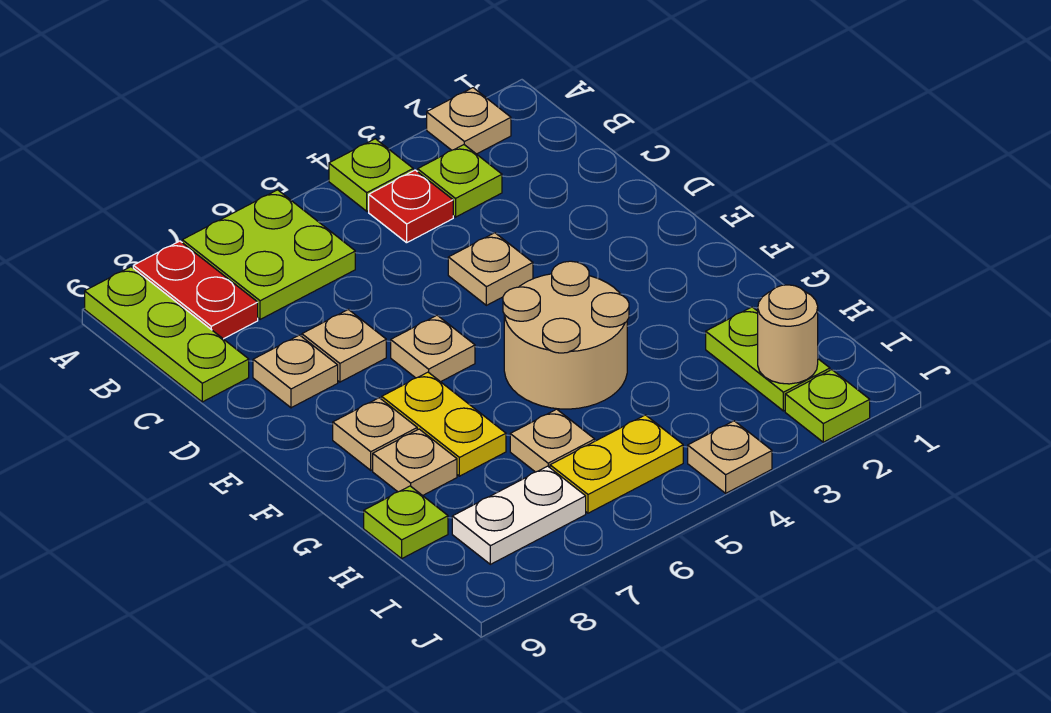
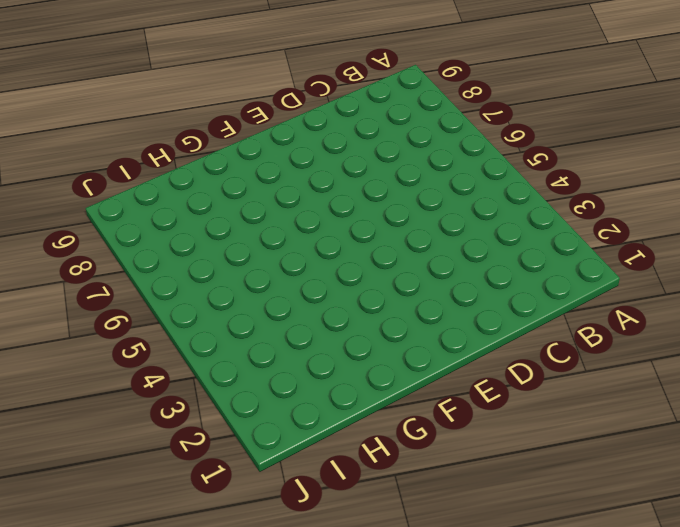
none -> tan 1x1 plate [427,88,511,154]
none -> lime 1x1 plate [329,139,413,211]
none -> lime 2x2 plate [182,190,355,319]

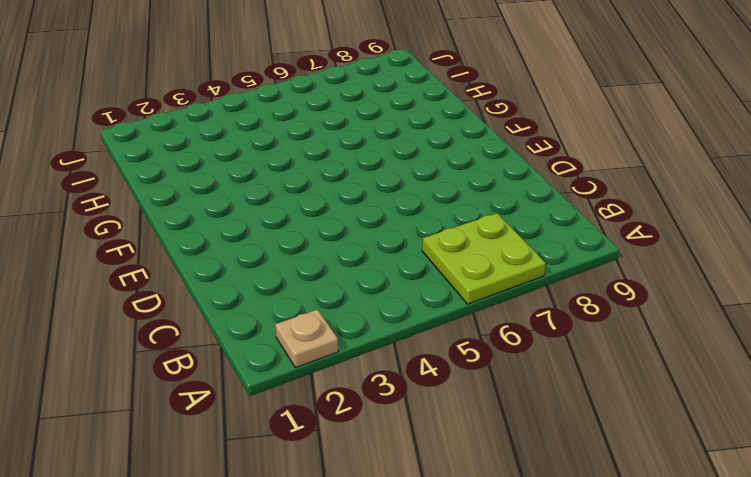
none -> lime 1x1 plate [329,139,413,211]
none -> red 1x2 plate [133,241,258,339]
none -> lime 1x3 plate [85,267,249,402]

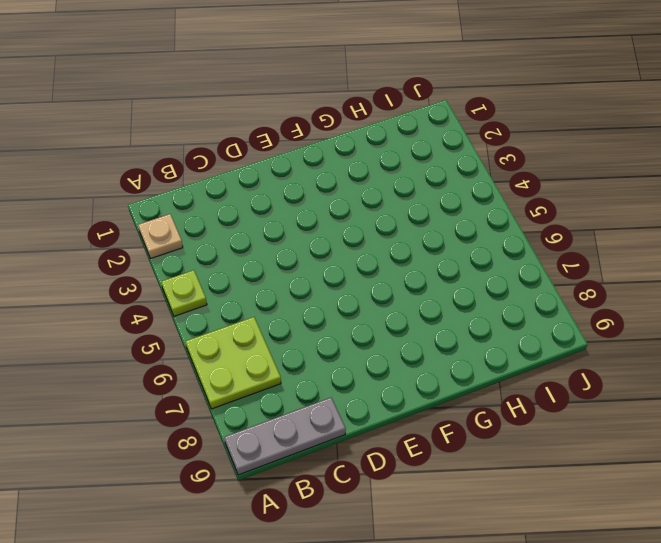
grey 1x3 plate [224,398,346,475] -> lime 1x3 plate [85,267,249,402]
none -> red 1x2 plate [133,241,258,339]
none -> lime 1x1 plate [418,145,502,217]
none -> red 1x1 plate [369,170,453,243]

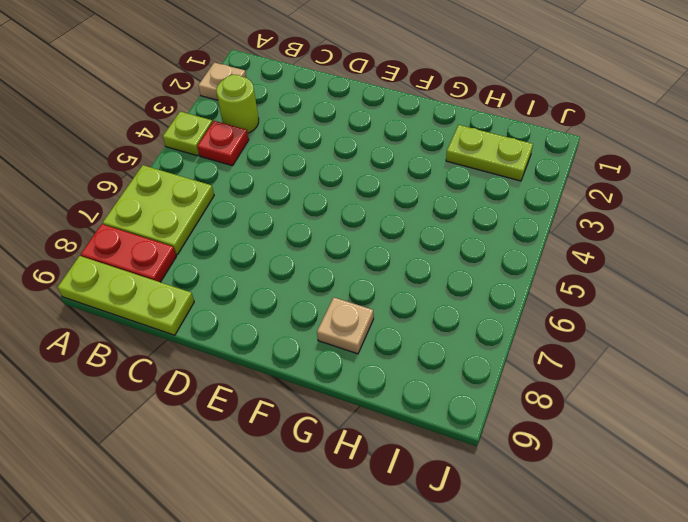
lime 1x1 round brick [216,75,259,133] -> lime 1x1 plate [418,145,502,217]
none -> tan 1x1 plate [448,233,533,305]
none -> tan 1x1 plate [302,310,386,382]
none -> tan 1x1 plate [253,335,338,408]

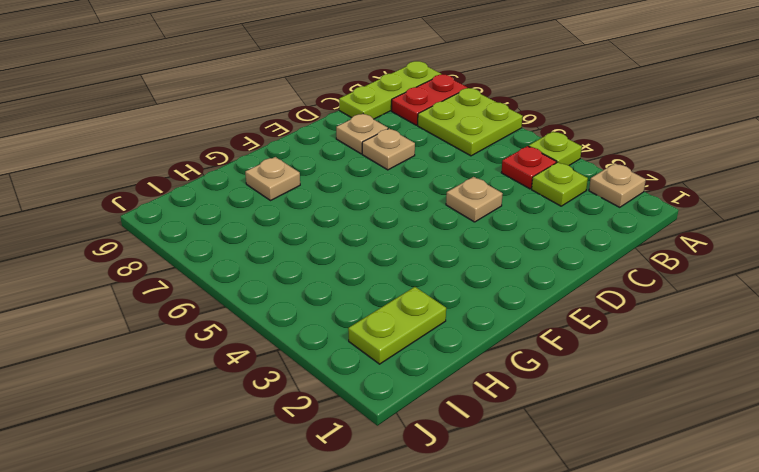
none -> tan 1x1 plate [391,315,475,382]
none -> tan 2x2 round brick [503,261,629,409]
none -> yellow 1x2 plate [382,372,506,476]

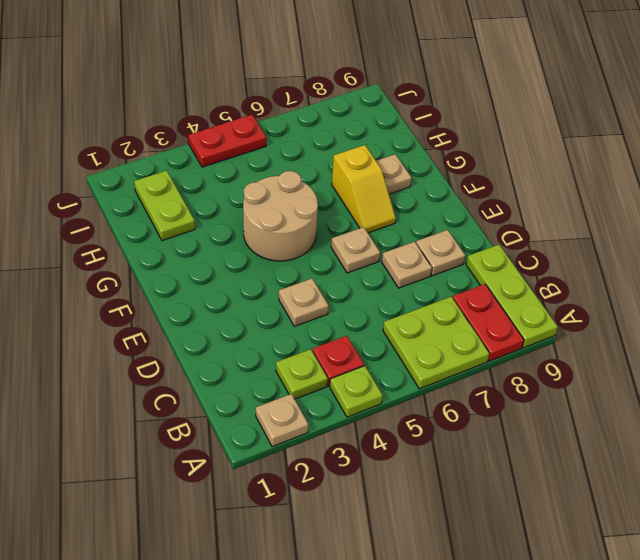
yellow 1x2 slope [332,145,396,233] -> yellow 1x2 plate [382,372,506,476]
red 1x2 plate [188,115,266,167] -> tan 1x1 plate [688,421,772,493]
none -> tan 1x1 plate [333,398,417,470]
none -> tan 1x1 plate [510,409,595,472]
none -> lime 1x1 plate [364,486,448,558]

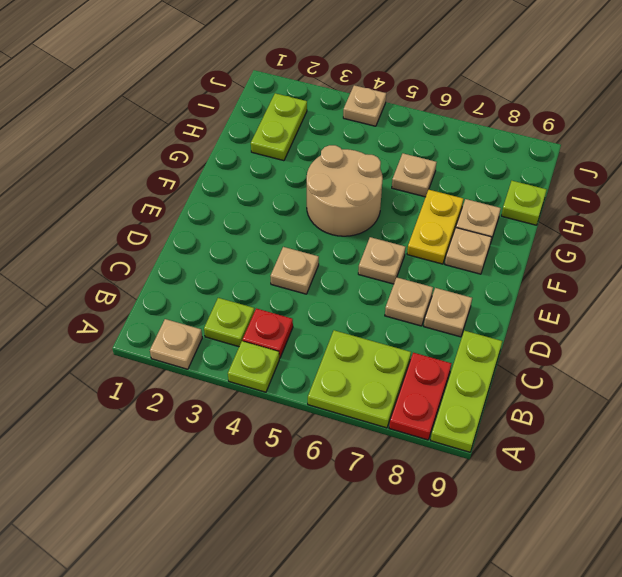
none -> yellow 1x2 plate [550,415,683,513]
none -> white 1x2 plate [452,466,586,564]
none -> lime 1x1 plate [785,370,870,442]

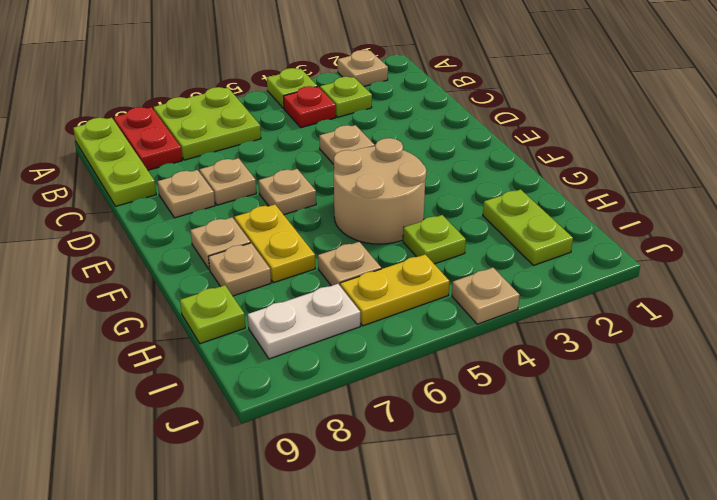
lime 1x1 plate [403,215,466,264] -> lime 1x1 plate moved to [785,370,870,442]
none -> tan 1x1 round brick [758,285,818,384]

